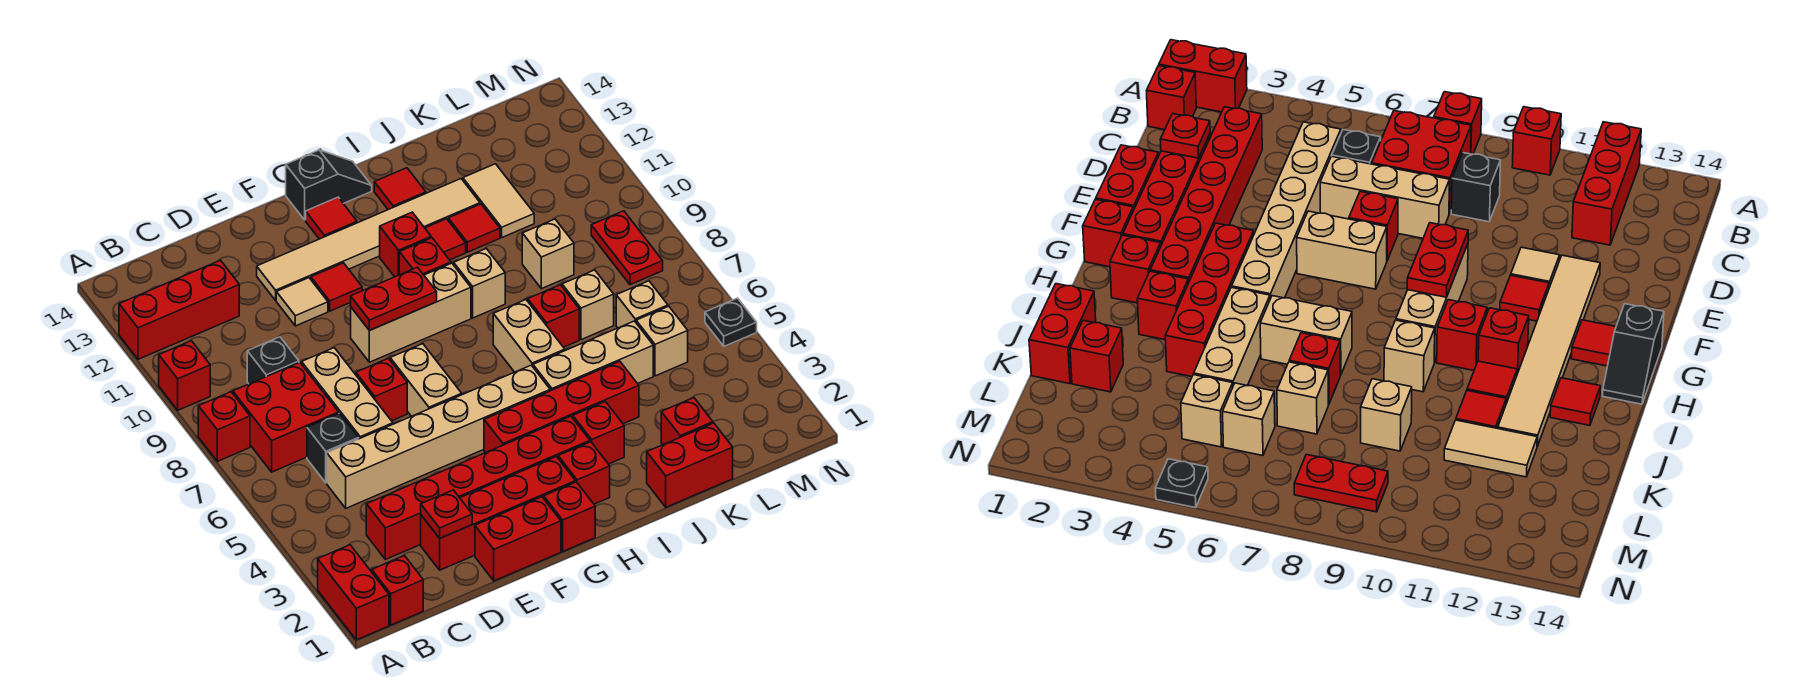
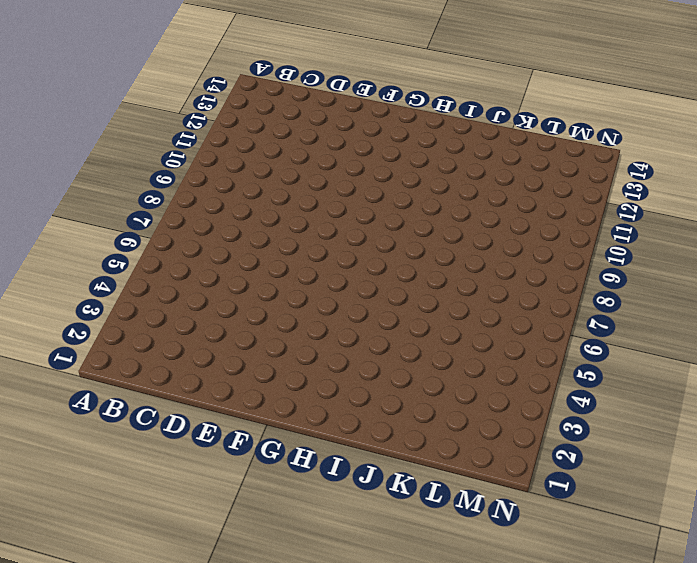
none -> red 1x2 brick [318,545,389,640]
none -> red 1x1 brick [198,392,250,461]
none -> red 1x1 brick [159,341,210,410]
none -> red 1x3 brick [119,260,239,359]

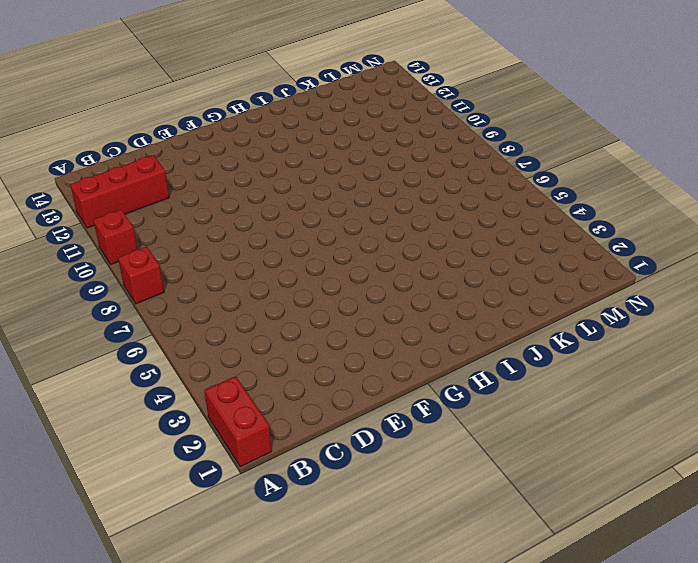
none -> red 1x1 brick [372,556,423,625]
none -> red 2x2 brick [233,362,339,472]
none -> red 1x6 brick [366,416,590,559]
none -> tan 1x6 brick [327,365,550,508]

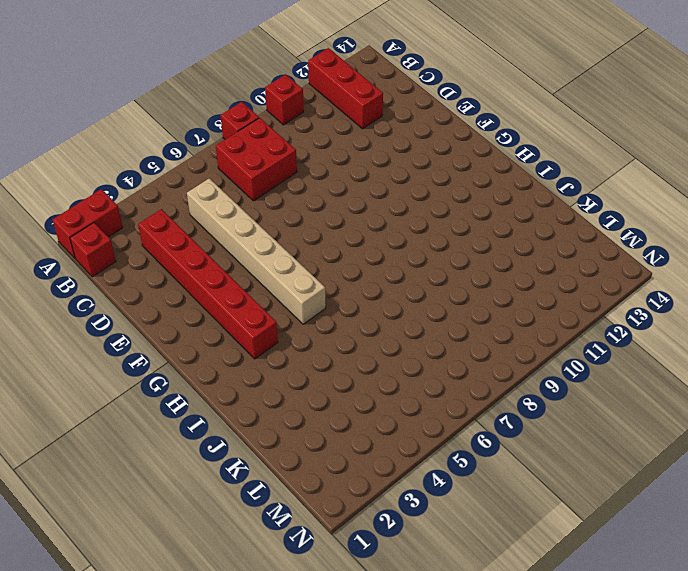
none -> black 1x1 brick [307,413,359,483]
none -> black 1x1 brick [247,337,299,384]
none -> red 1x4 brick [421,457,575,570]
none -> tan 1x3 brick [302,348,393,439]

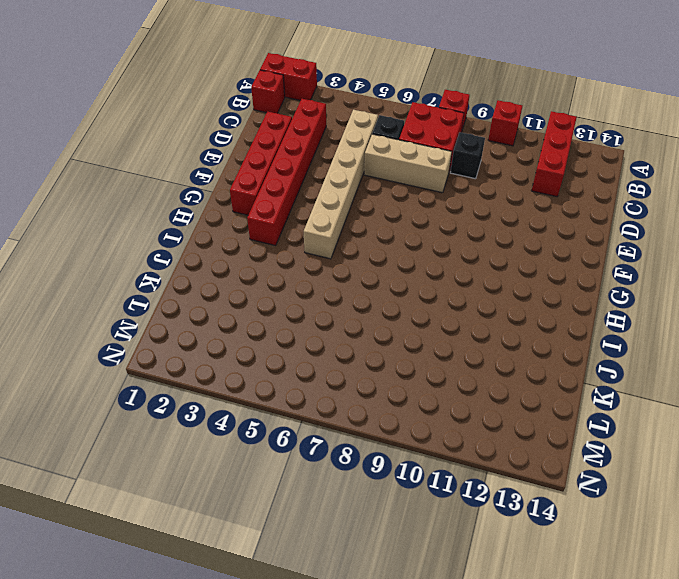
none -> red 1x2 brick [475,497,561,581]
none -> red 1x1 brick [356,358,407,421]
none -> tan 1x1 tile [276,278,328,326]
none -> tan 1x6 tile [257,179,480,300]

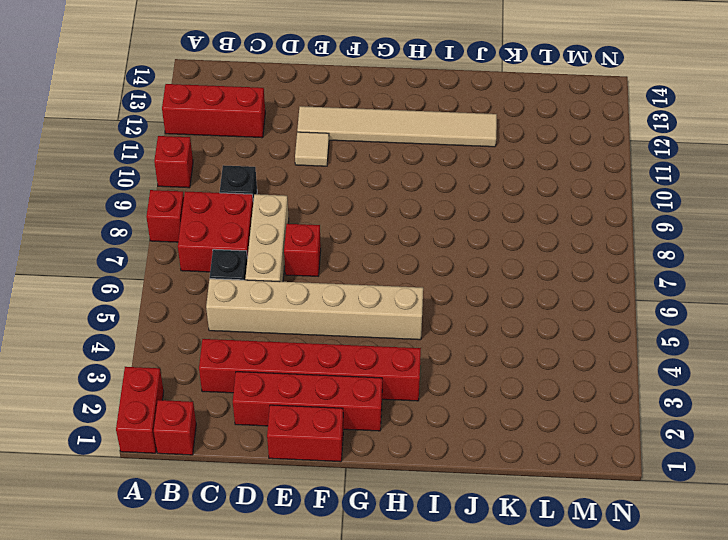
none -> tan 1x2 brick [390,344,462,416]
none -> tan 1x3 brick [351,263,471,362]
none -> red 1x1 tile [311,263,362,311]
none -> red 1x1 brick [544,482,595,551]

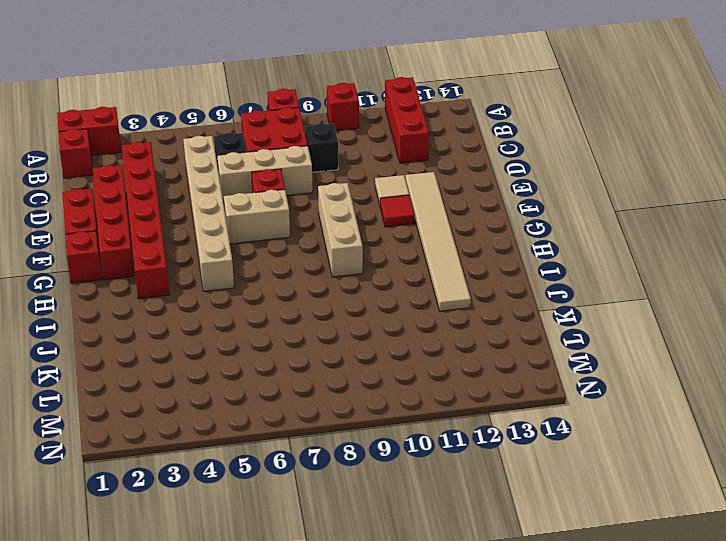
none -> red 1x4 brick [484,361,639,453]
none -> red 1x1 tile [306,197,357,239]
none -> black 1x2 slope [286,150,372,220]
none -> red 1x1 brick [558,442,610,504]

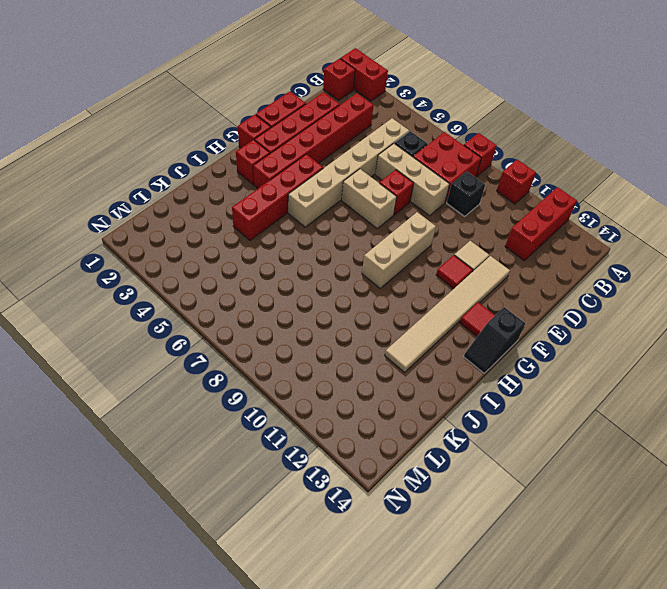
none -> red 1x1 brick [399,238,451,275]
none -> red 1x1 brick [380,212,431,277]
none -> red 1x1 brick [573,402,624,464]
none -> tan 1x3 brick [533,321,653,391]

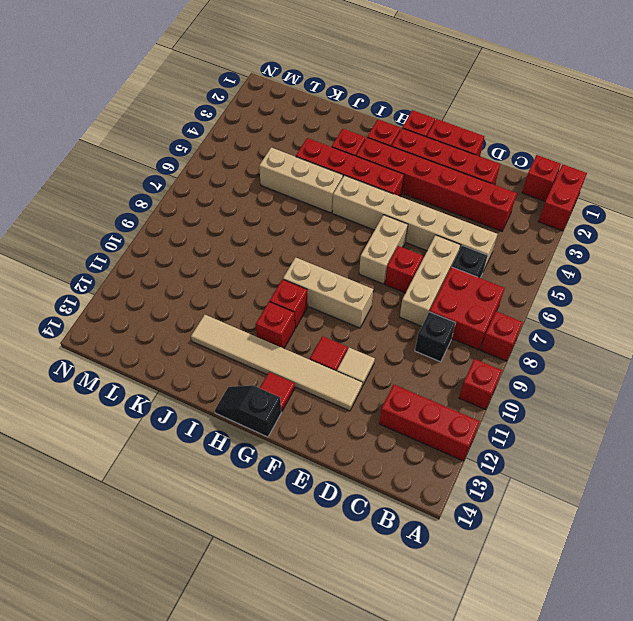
none -> tan 1x2 brick [493,300,565,372]
none -> tan 1x1 brick [454,249,505,318]
none -> red 1x1 tile [425,219,466,260]
none -> red 1x1 tile [374,168,426,210]

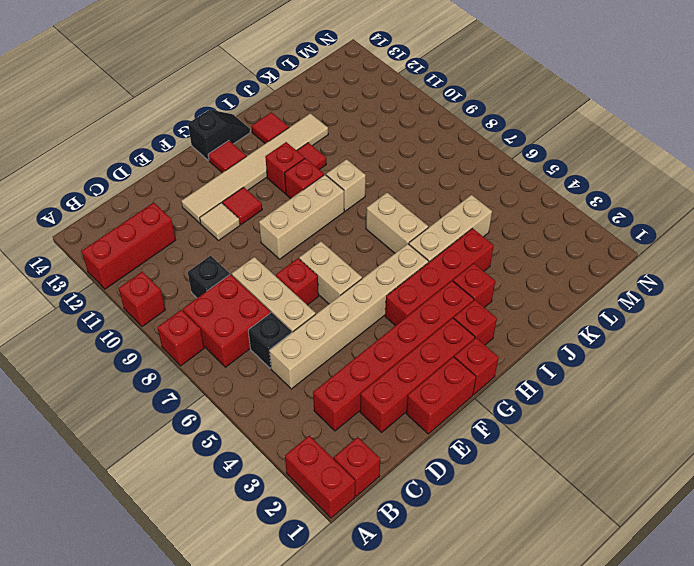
none -> red 1x2 brick [647,423,733,507]
none -> red 1x1 brick [528,285,579,347]
none -> red 1x1 tile [448,204,500,252]
none -> red 1x1 brick [661,398,713,445]

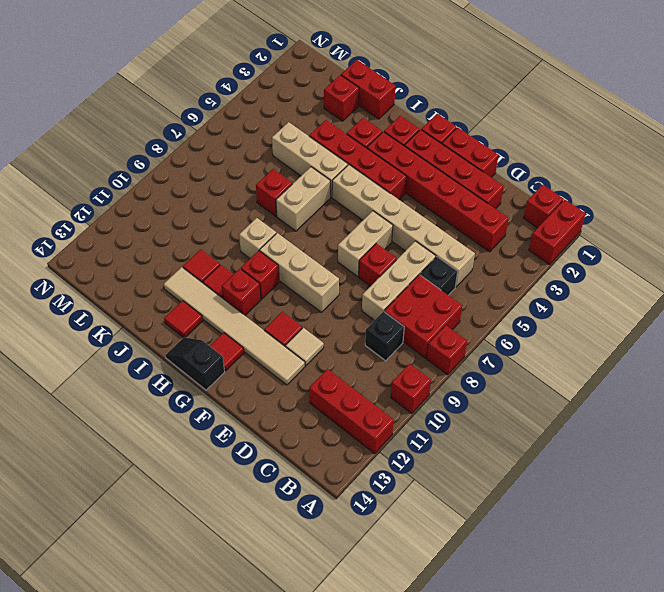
none -> tan 1x1 brick [562,270,614,340]
none -> tan 1x1 brick [522,219,574,289]
none -> tan 1x2 tile [463,164,534,237]
none -> tan 1x1 brick [636,306,688,376]

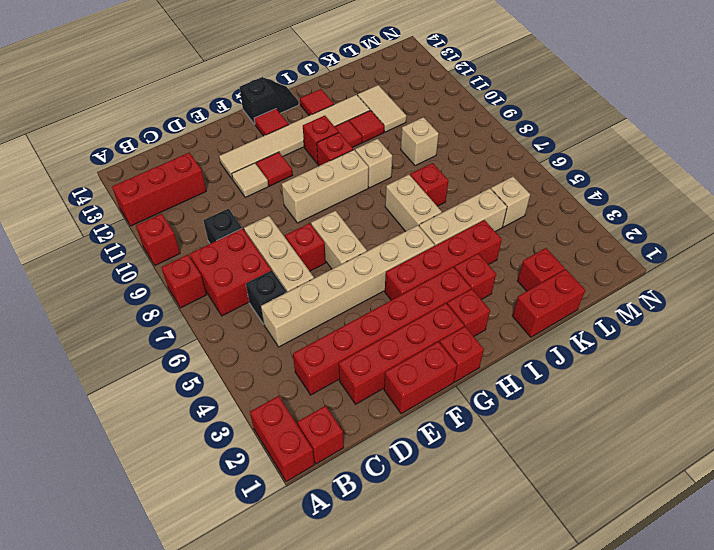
none -> tan 1x1 brick [562,270,614,340]
none -> tan 1x1 brick [616,281,668,328]
none -> red 1x2 plate [591,211,663,285]
none -> black 1x1 plate [705,298,757,346]

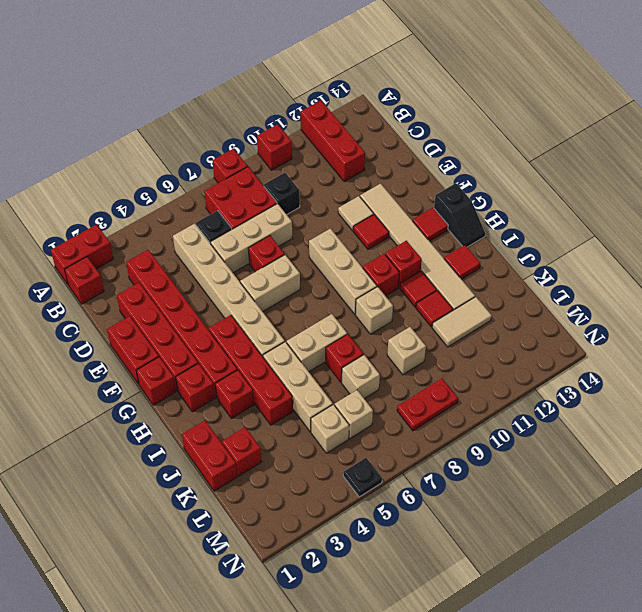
none -> red 1x1 plate [421,490,472,538]
none -> red 1x2 plate [351,267,437,330]

